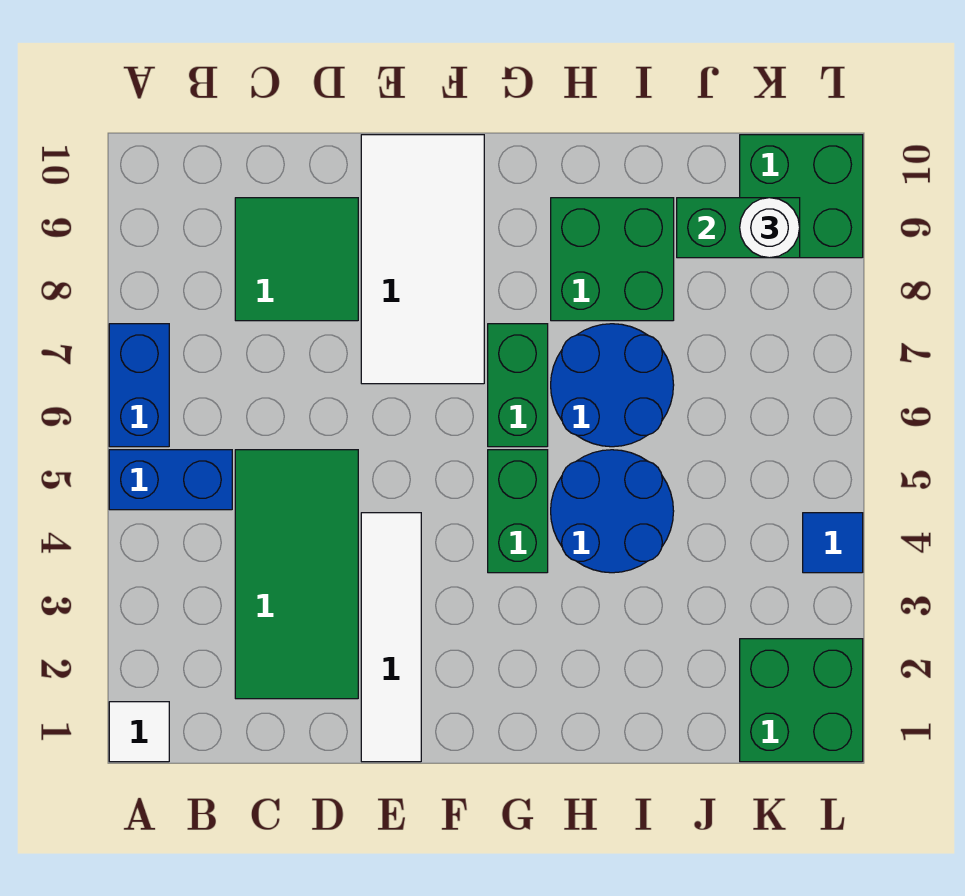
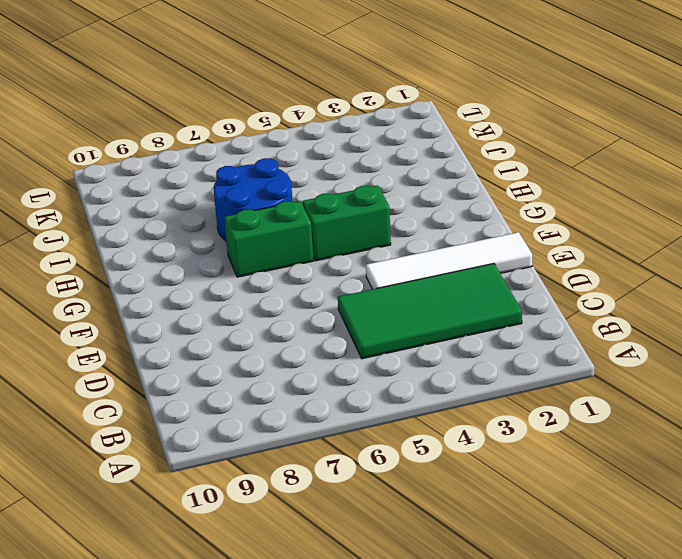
none -> white 1x1 tile [109,702,169,762]
none -> blue 1x2 brick [109,450,232,510]
none -> blue 1x2 brick [109,324,169,447]

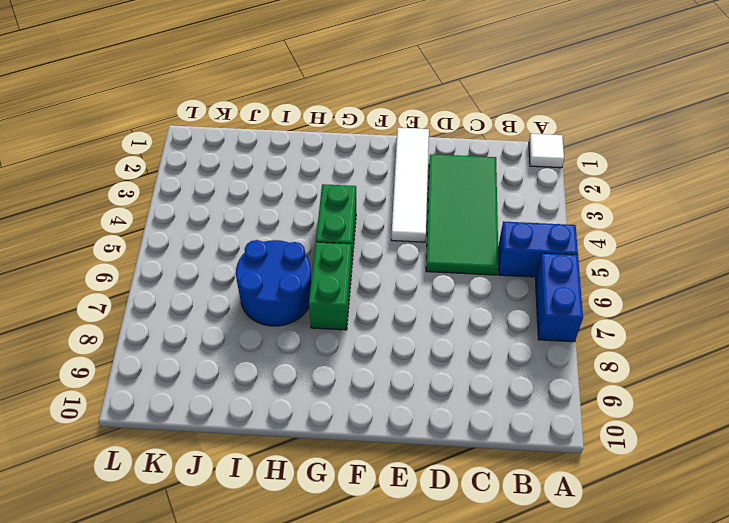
none -> green 2x2 tile [235,198,358,321]
none -> white 2x4 tile [361,135,484,384]
none -> blue 2x2 round brick [551,450,674,573]

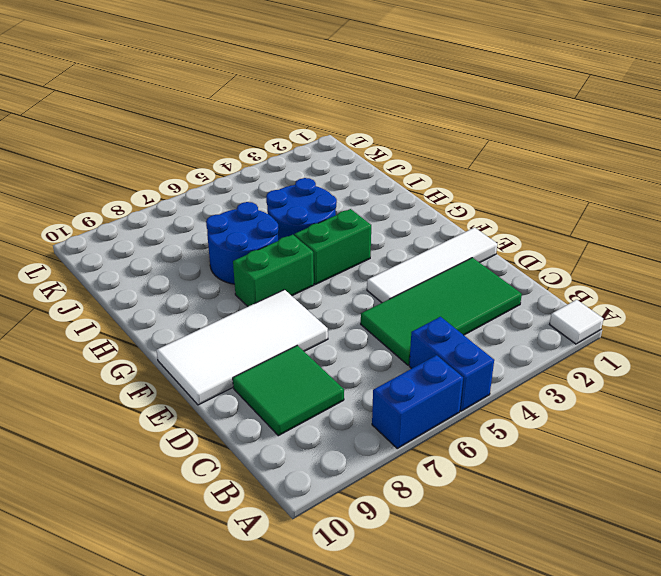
none -> green 2x2 brick [551,198,674,321]
none -> green 2x2 brick [740,639,863,762]
none -> green 2x2 brick [740,135,863,258]

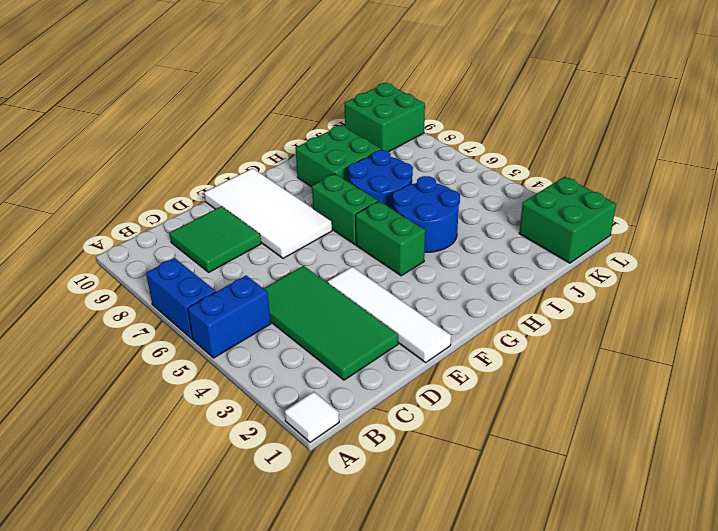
none -> blue 1x1 tile [803,513,863,573]
none -> green 1x2 brick [677,198,800,258]
none -> white 1x1 round brick [740,198,800,258]

